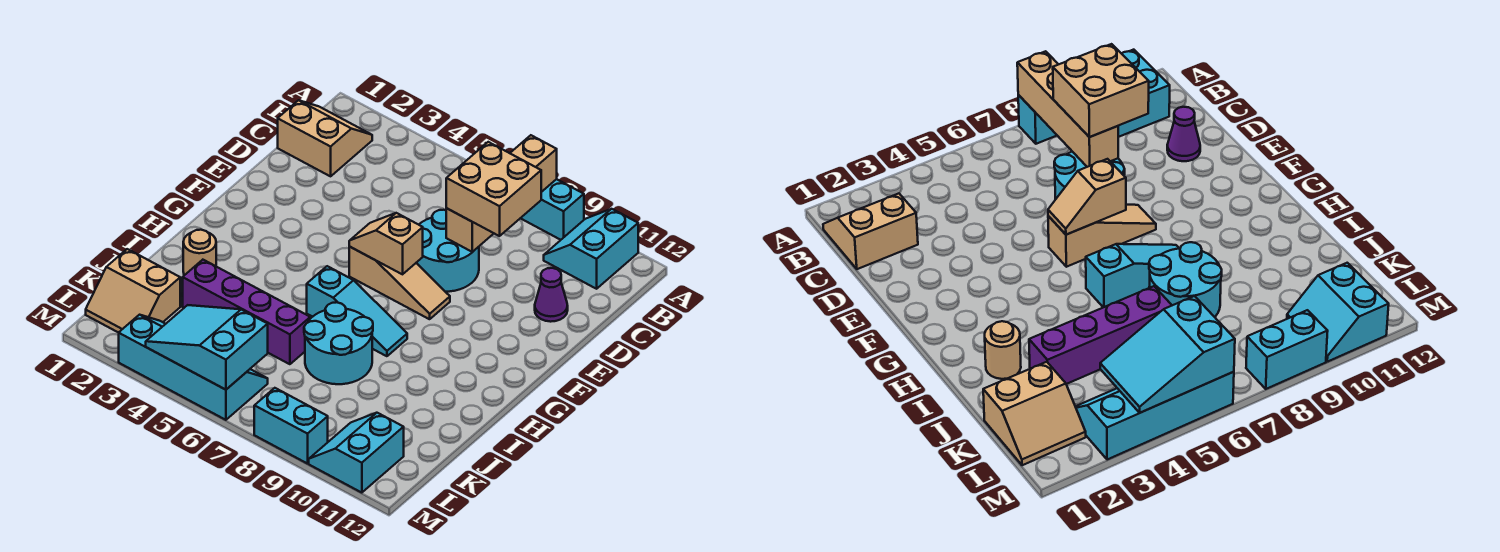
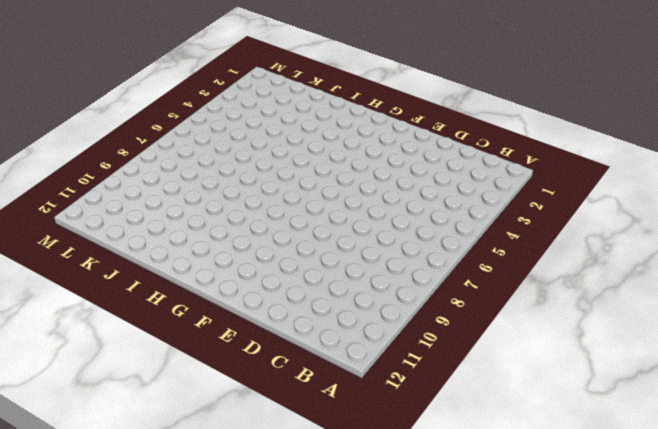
none -> cyan 1x2 brick [521,179,584,240]
none -> cyan 2x2 slope [544,209,638,289]
none -> tan 2x2 slope [278,100,372,176]

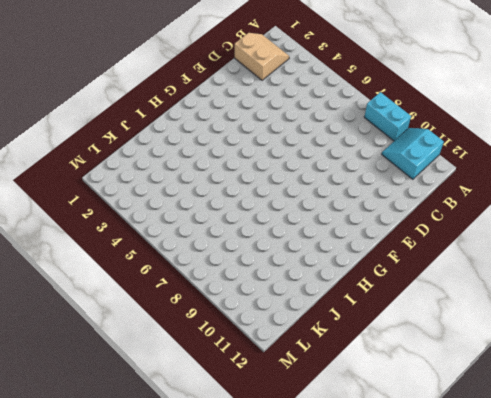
none -> cyan 2x2 round brick [416,210,479,292]
none -> purple 1x1 cone [535,268,568,322]
none -> tan 1x3 slope [349,247,450,319]

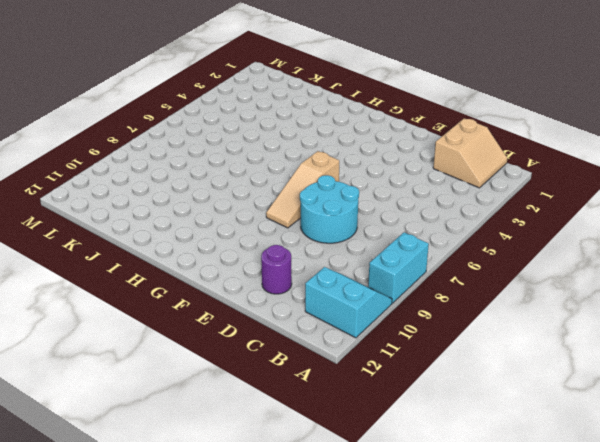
purple 1x1 round brick [261,245,292,294] -> purple 1x1 cone [535,268,568,322]
none -> cyan 1x3 slope [307,266,407,356]
none -> tan 1x1 round brick [183,230,216,275]
none -> cyan 2x2 round brick [304,302,373,384]

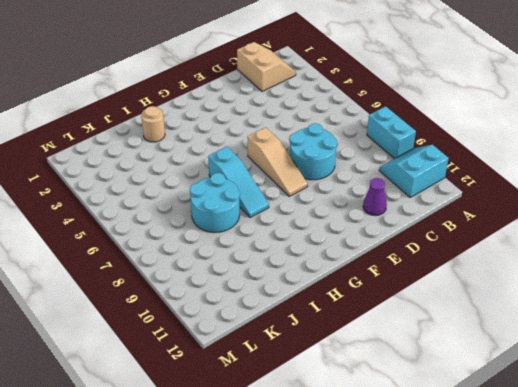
none -> purple 1x4 brick [183,260,310,364]
none -> tan 2x2 slope [86,249,180,333]
none -> cyan 2x4 slope [119,315,268,420]

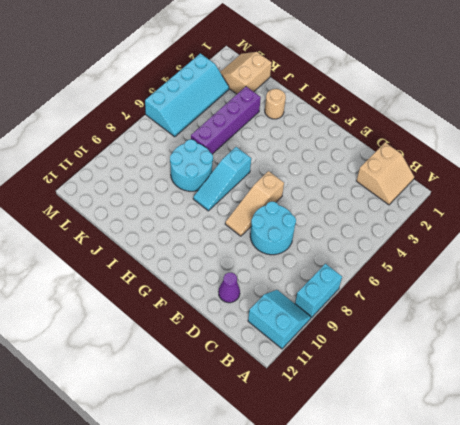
none -> cyan 2x2 slope [309,413,404,493]
none -> cyan 1x2 brick [254,388,328,464]
none -> tan 1x4 brick [446,135,557,252]

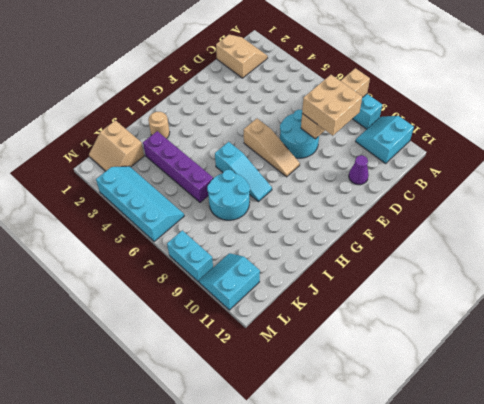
none -> tan 1x2 slope [349,213,423,274]
none -> cyan 2x3 slope [146,305,268,390]

